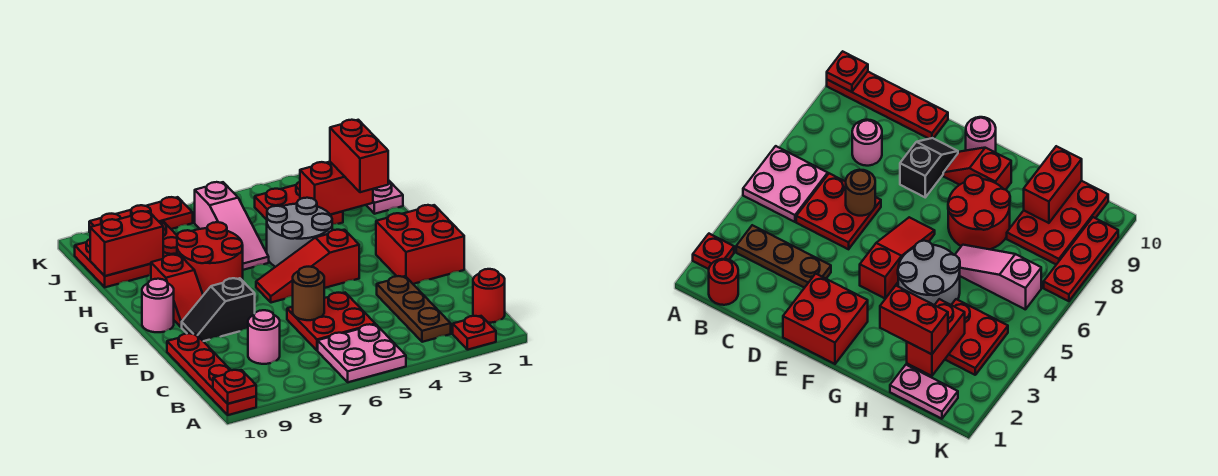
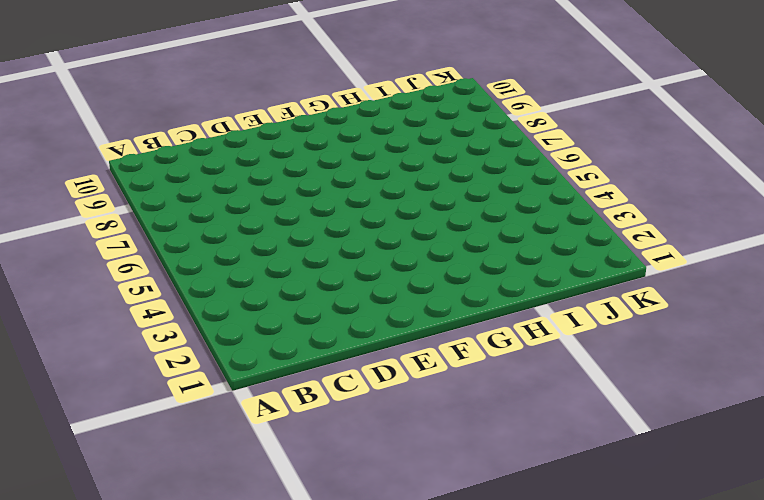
none -> red 1x1 plate [453,316,496,350]
none -> pink 2x2 plate [318,324,406,382]
none -> red 1x4 plate [167,333,256,415]

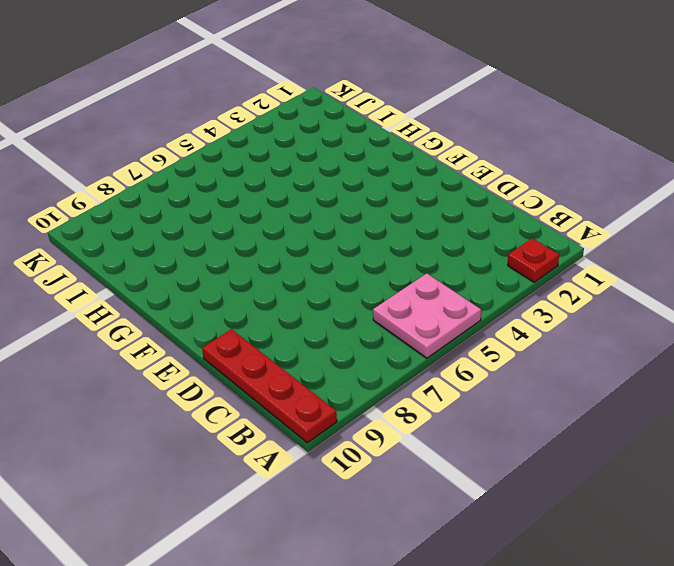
none -> red 1x1 round brick [473,269,505,323]
none -> brown 1x3 plate [377,276,451,342]
none -> red 2x2 plate [287,293,375,350]

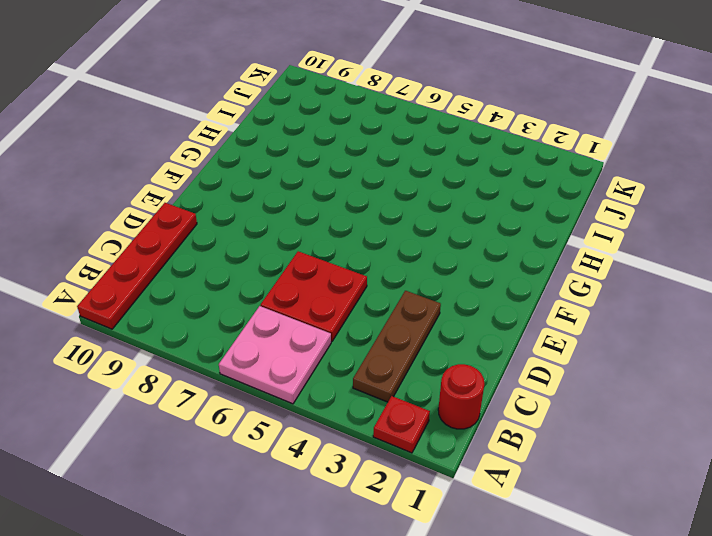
none -> pink 1x1 round brick [248,310,280,364]
none -> red 2x2 brick [376,205,464,284]
none -> black 1x2 slope [182,278,255,341]

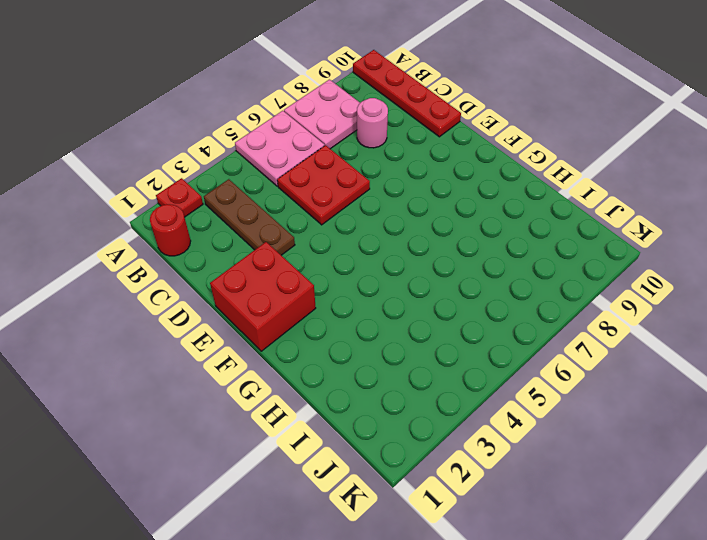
pink 2x2 plate [284,80,360,149] -> none
none -> black 1x2 slope [182,278,255,341]
none -> red 1x3 slope [256,230,359,303]
none -> red 1x2 slope [151,255,203,327]

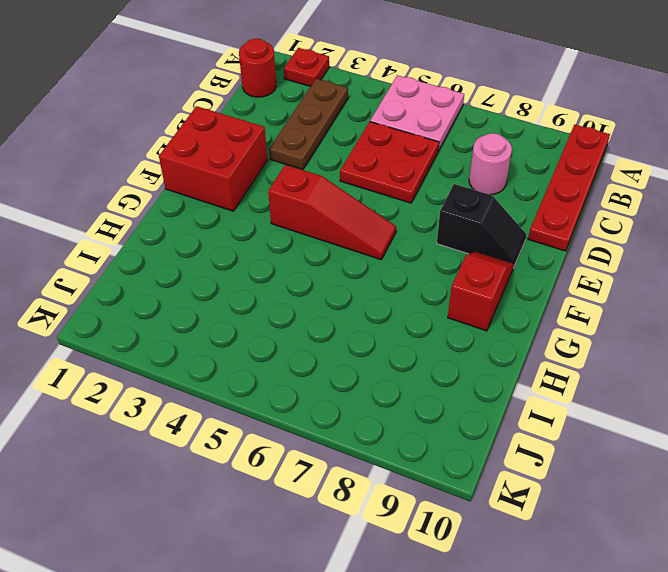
none -> pink 1x1 round brick [142,279,174,332]
none -> grey 2x2 round brick [267,198,332,267]
none -> red 2x2 round brick [177,222,243,295]

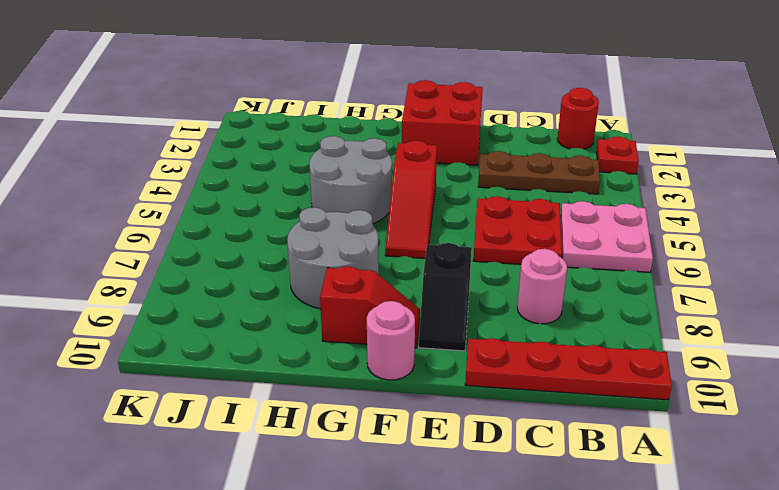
grey 2x2 round brick [287,207,379,309] -> red 2x2 round brick [177,222,243,295]
none -> pink 1x3 slope [195,182,269,270]
none -> pink 1x2 plate [366,180,403,214]
none -> red 2x2 plate [255,182,343,224]

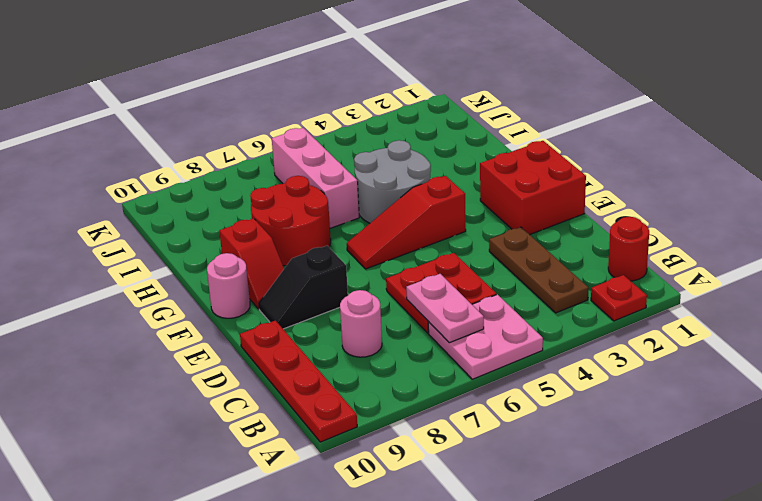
pink 1x2 plate [406,274,484,343] -> pink 1x2 plate moved to [366,180,403,214]
pink 1x3 brick [272,128,359,228] -> pink 1x3 slope [195,182,269,270]
none -> red 2x2 plate [255,182,343,224]
none -> red 2x3 plate [75,221,177,287]
none -> red 1x3 plate [89,197,193,232]

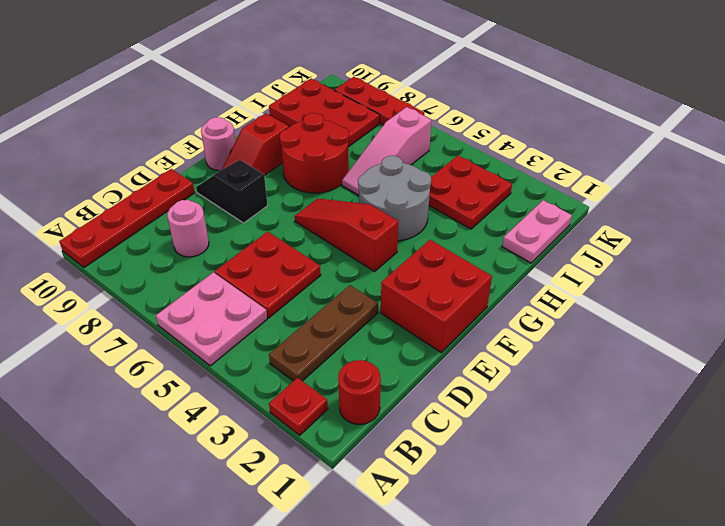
none -> red 1x1 plate [213,370,256,404]
none -> brown 1x1 round brick [293,267,324,320]
none -> red 1x2 brick [300,162,373,215]

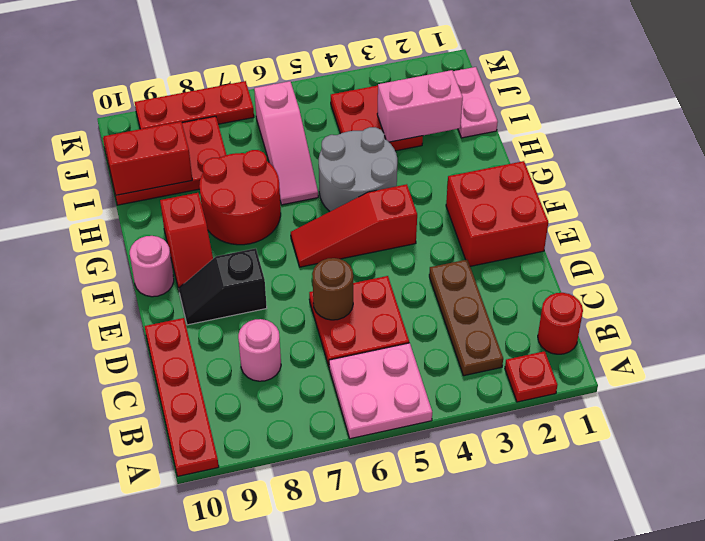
pink 1x2 brick [377,70,463,142] -> red 1x2 brick [300,162,373,215]
none -> red 1x1 plate [213,370,256,404]
none -> red 1x2 brick [330,120,388,192]

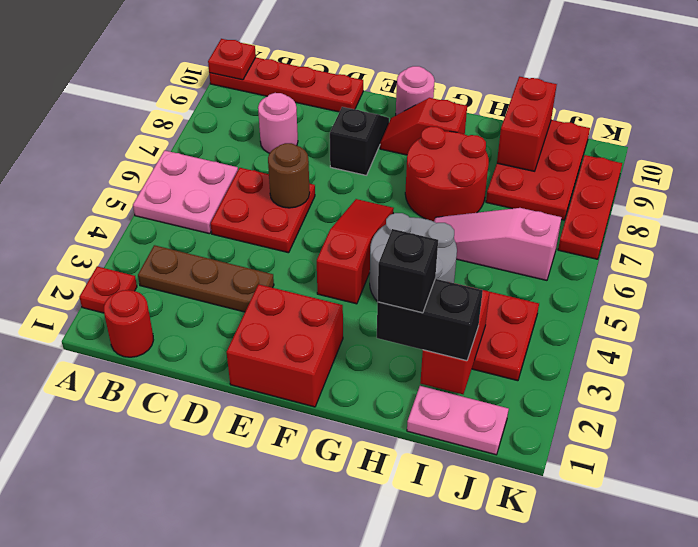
black 1x2 brick [377,279,483,361] -> red 1x2 brick [330,120,388,192]
black 1x1 brick [378,229,438,313] -> none

